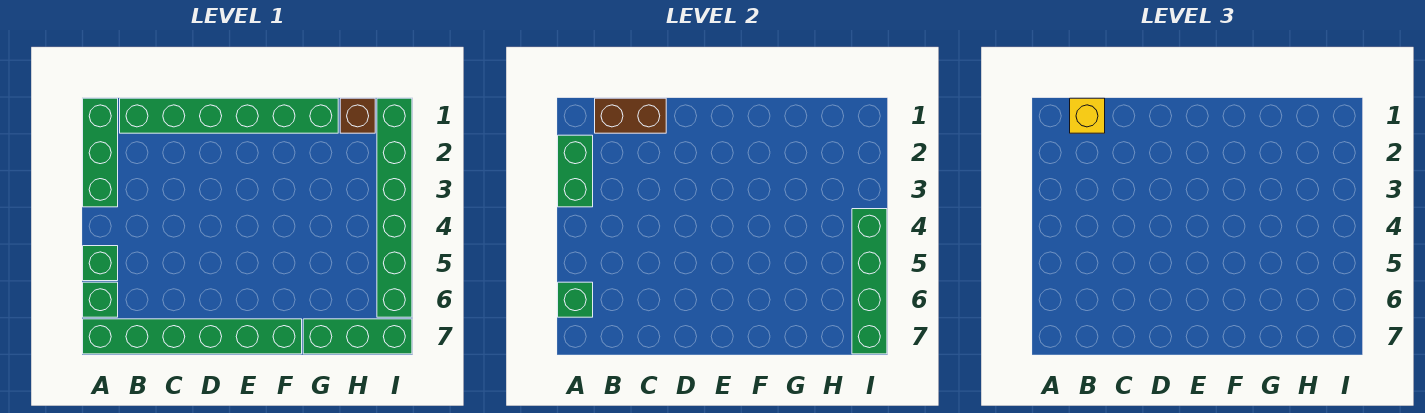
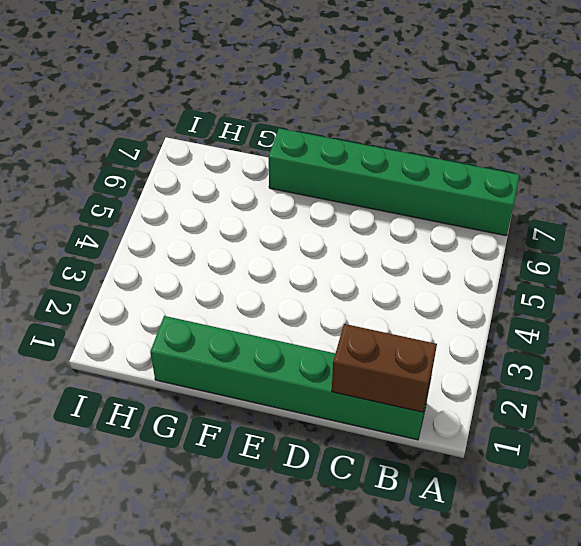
none -> green 1x3 brick [83,98,118,207]
none -> green 1x1 brick [83,246,118,281]
none -> green 1x1 brick [83,282,118,317]

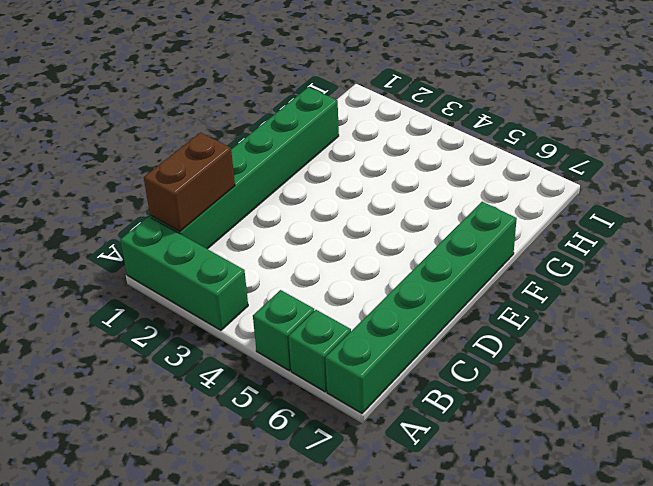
none -> green 1x3 brick [303,319,412,354]
none -> brown 1x1 brick [340,98,375,133]
none -> green 1x6 brick [377,98,412,317]

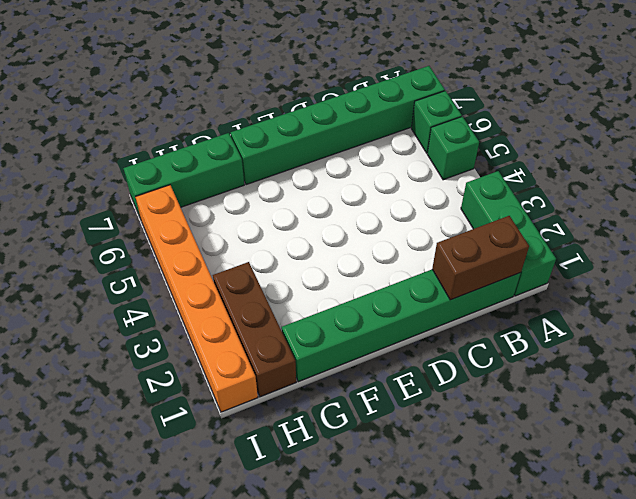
brown 1x3 brick [213,262,296,397] -> brown 1x1 brick [340,98,375,133]
orange 1x6 brick [135,185,258,412] -> green 1x6 brick [377,98,412,317]
none -> green 1x2 brick [558,135,593,207]
none -> green 1x1 brick [558,282,593,317]
none -> green 1x4 brick [852,209,887,354]

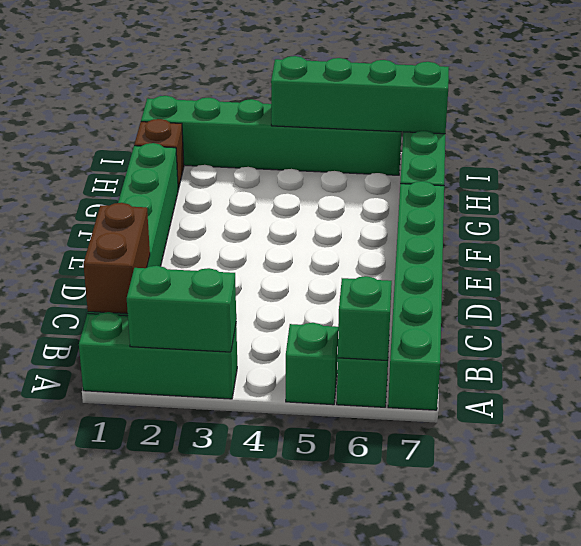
none -> yellow 1x1 brick [1070,98,1105,133]

